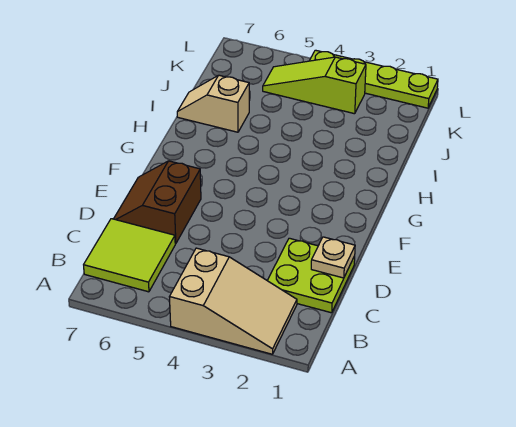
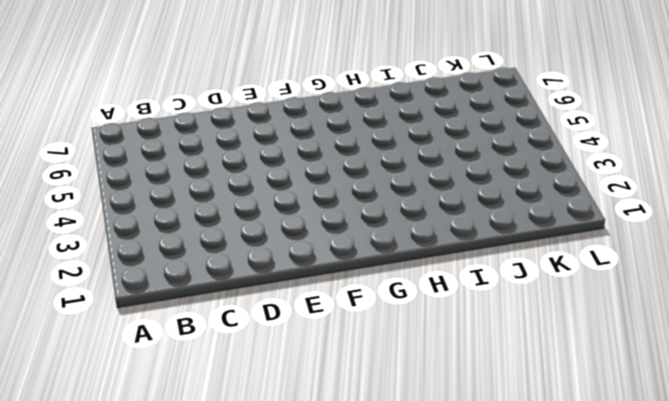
none -> tan 2x3 slope [170,248,297,354]
none -> lime 2x2 tile [84,219,175,292]

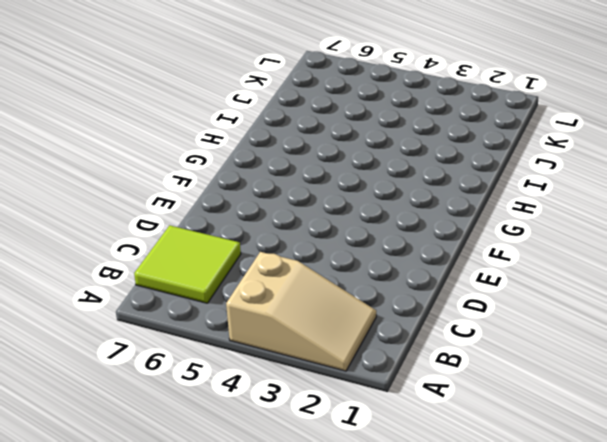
none -> lime 2x2 plate [267,238,355,313]
none -> brown 2x2 slope [114,161,201,244]

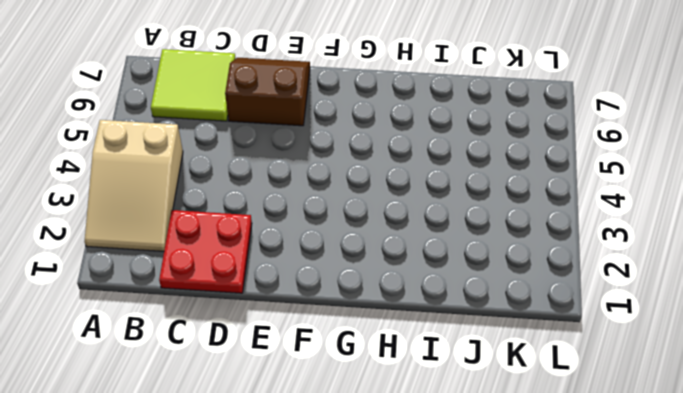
red 2x2 plate [159,210,252,293] -> lime 2x2 plate [267,238,355,313]
none -> tan 1x2 slope [177,75,249,132]
none -> lime 1x3 slope [263,57,366,114]

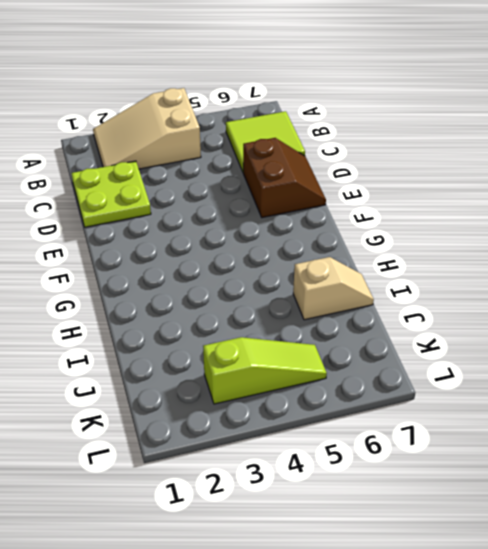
none -> lime 1x4 plate [309,50,438,108]
none -> tan 1x1 plate [311,237,355,278]

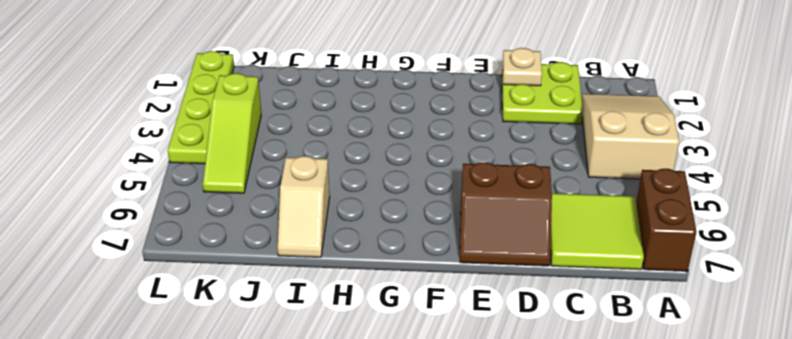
brown 1x2 brick [636,169,697,271] -> none

